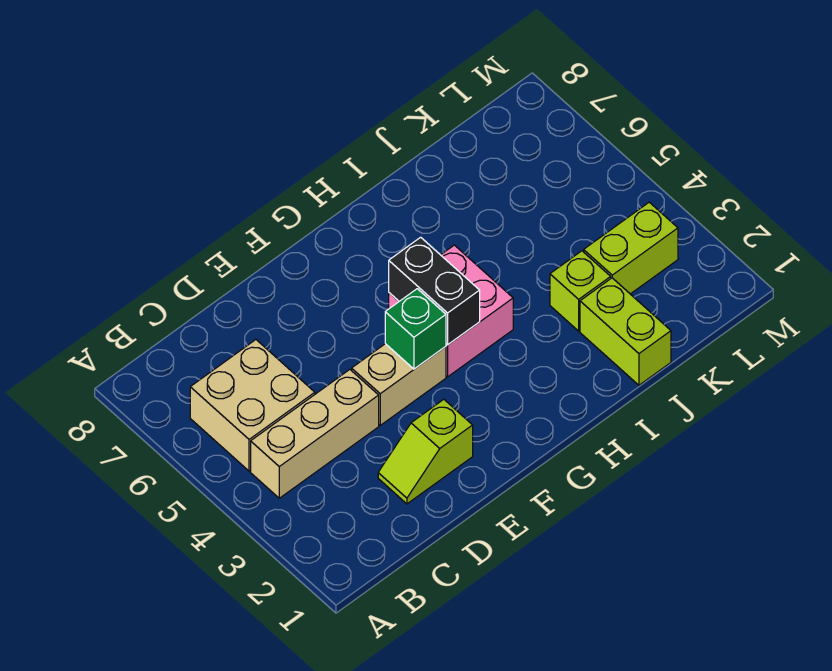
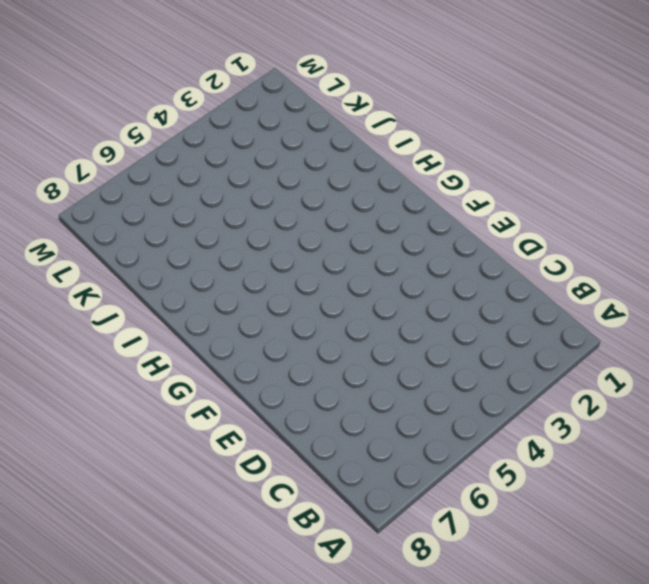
none -> tan 1x3 brick [251,370,379,498]
none -> tan 2x2 brick [190,340,315,471]

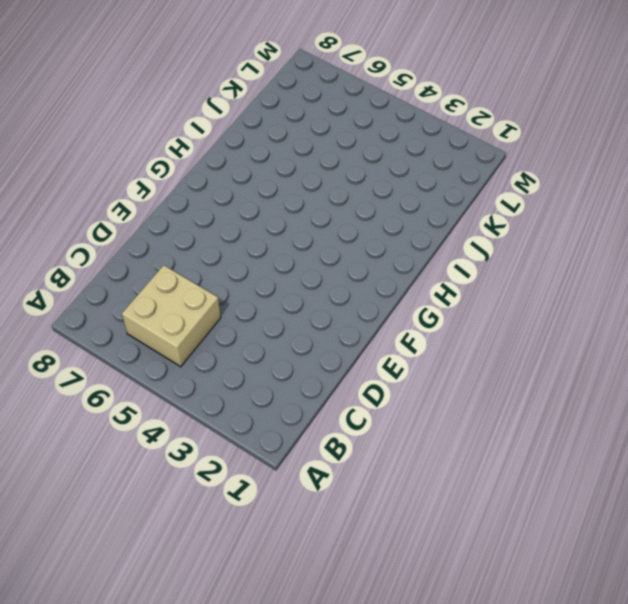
none -> tan 1x3 brick [251,370,379,498]
none -> lime 1x2 slope [378,399,473,504]

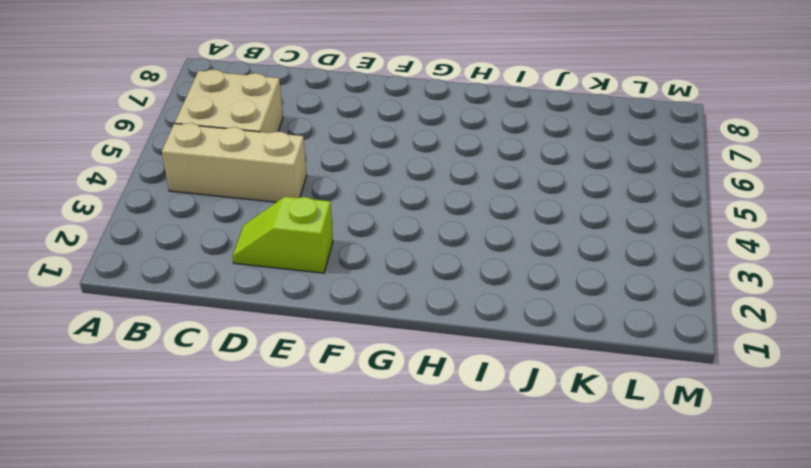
none -> tan 1x2 brick [352,344,446,425]
none -> pink 2x2 brick [389,245,513,377]

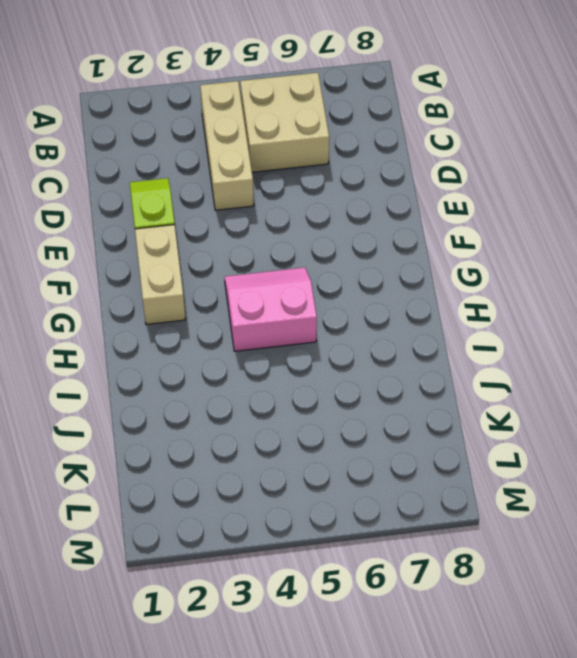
tan 1x2 brick [135,225,186,324] -> tan 1x2 brick moved to [352,344,446,425]
pink 2x2 slope [225,267,317,351] -> pink 2x2 brick [389,245,513,377]
none -> lime 1x2 brick [580,278,671,385]
none -> lime 1x1 brick [550,251,611,331]

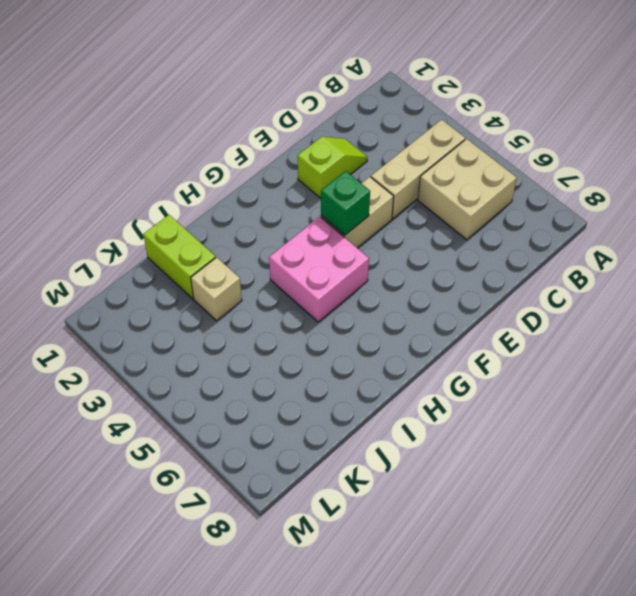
tan 1x1 brick [191,257,242,321] -> lime 1x1 brick [550,251,611,331]
none -> lime 1x2 brick [584,202,678,294]
none -> black 1x2 brick [389,237,480,345]

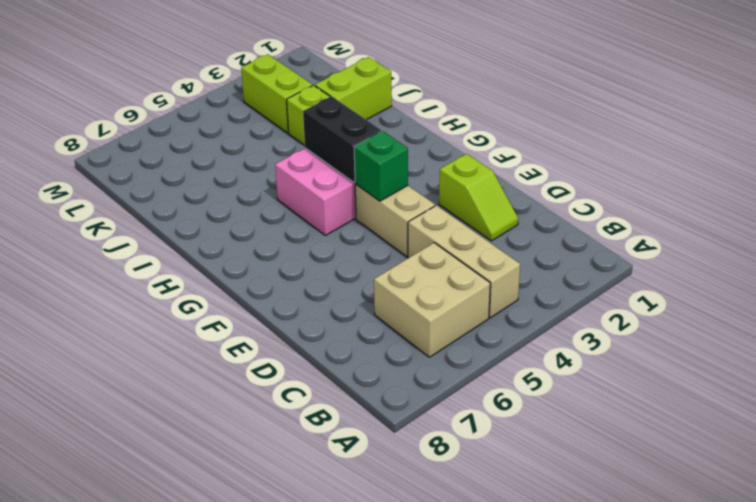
black 1x2 brick [303,96,382,183] -> black 1x2 brick turned to [389,237,480,345]

